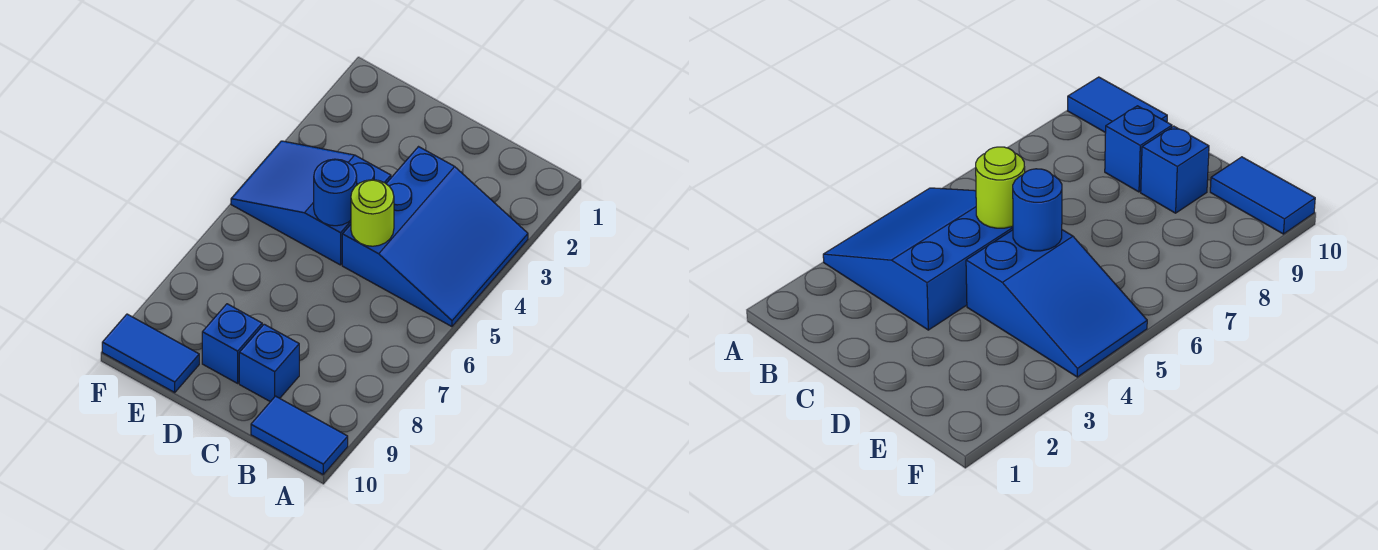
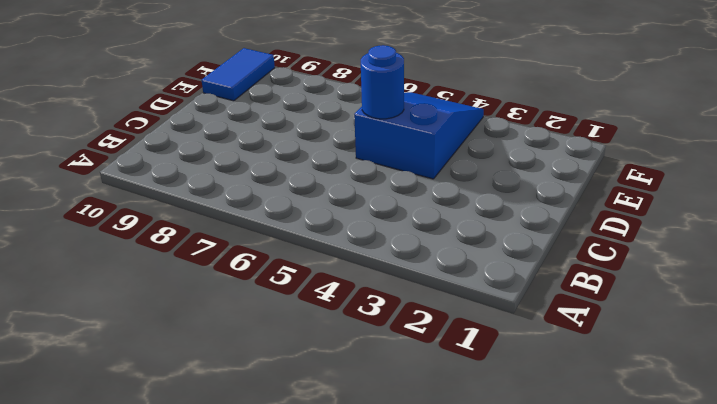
none -> blue 3x3 slope [342,147,528,327]
none -> blue 1x2 tile [251,396,348,474]

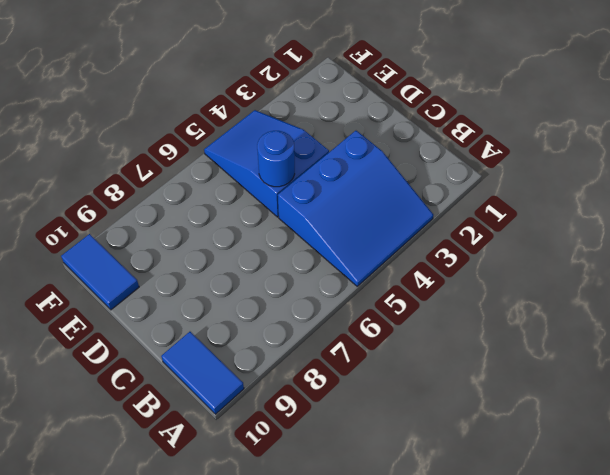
none -> blue 1x1 brick [239,324,299,402]
none -> blue 1x1 brick [202,304,262,383]

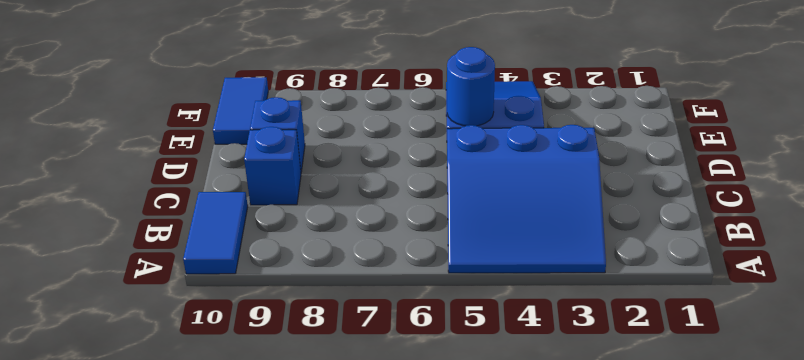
none -> lime 1x1 round brick [351,180,394,246]

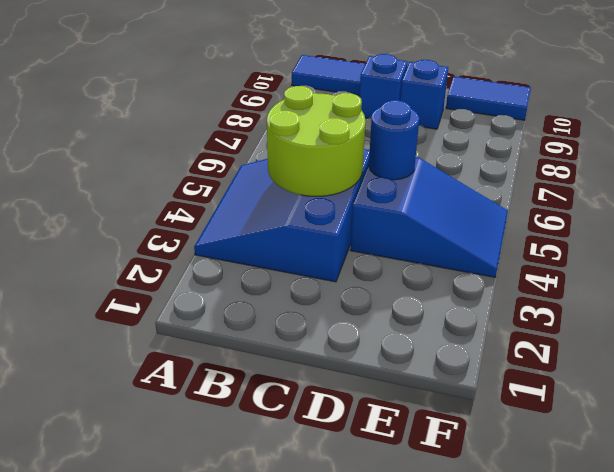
lime 2x2 round brick [267,86,365,196] -> lime 1x1 round brick [351,180,394,246]

